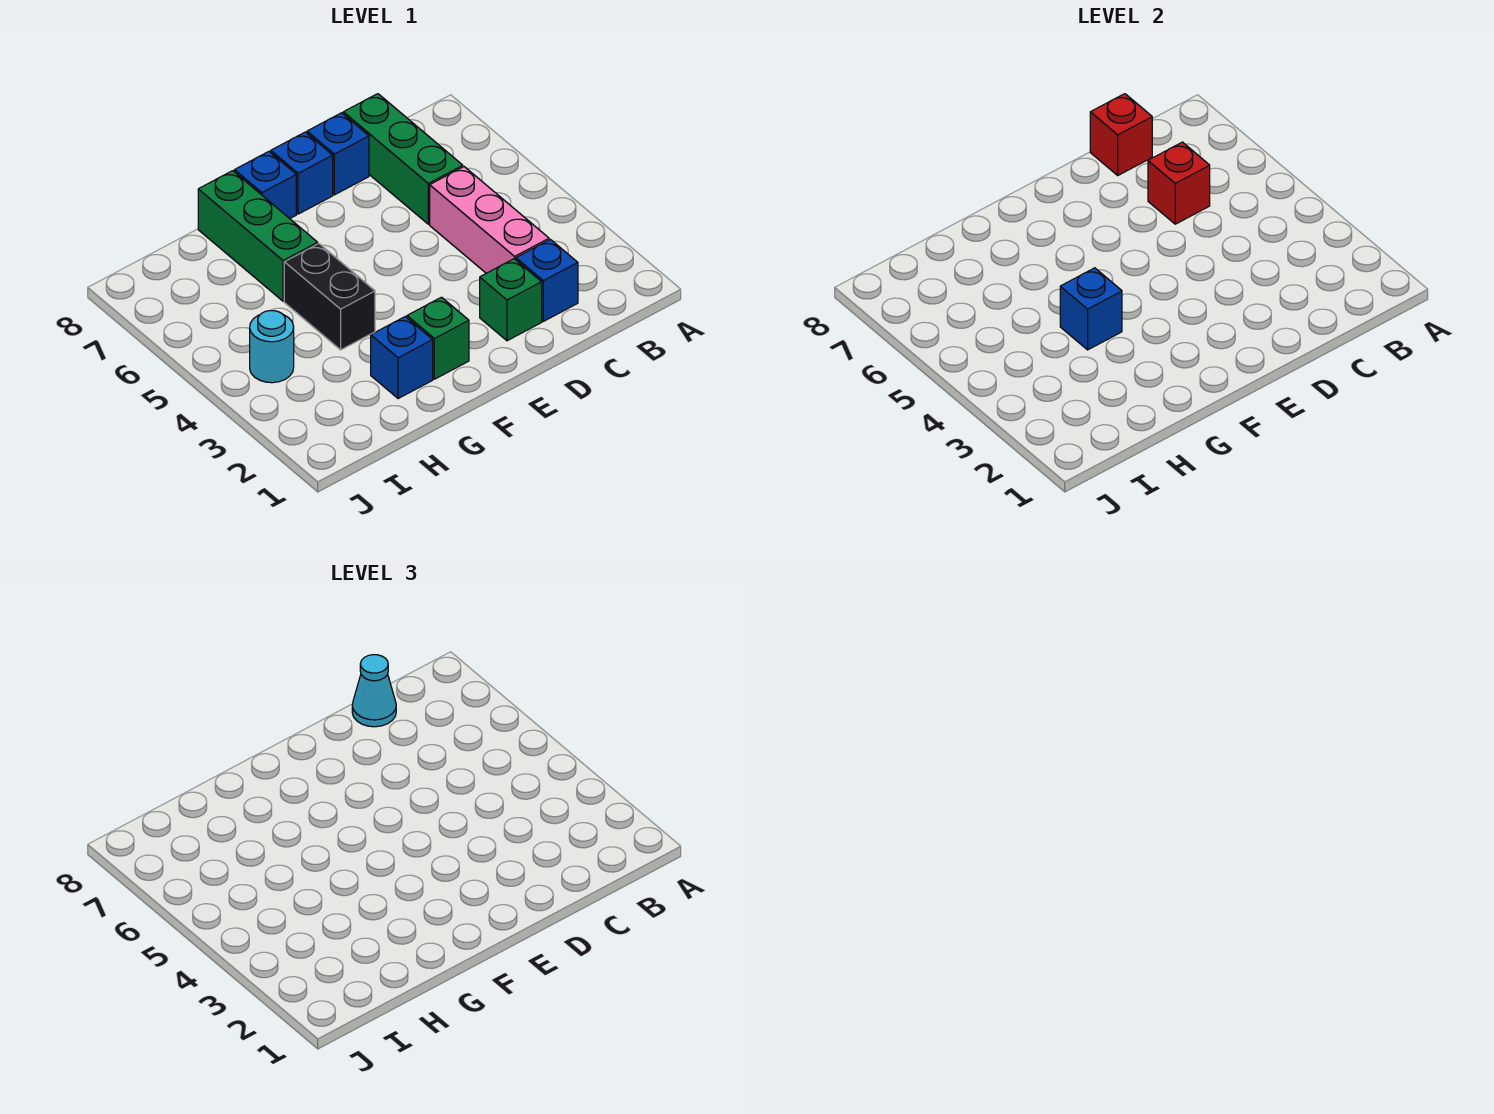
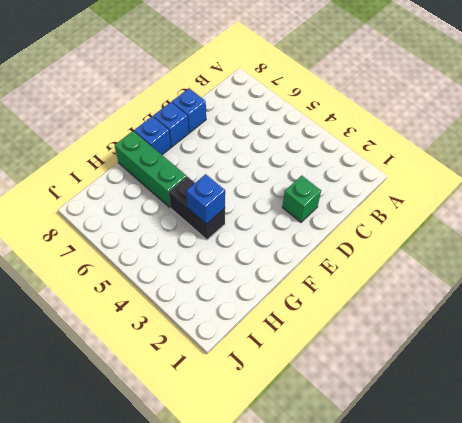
none -> blue 1x1 brick [516,240,578,321]
none -> pink 1x3 brick [430,167,549,273]
none -> green 1x3 brick [343,94,463,224]

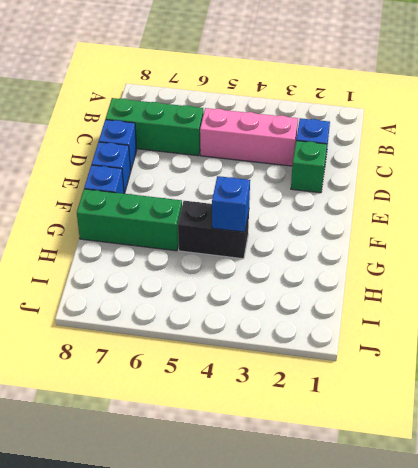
none -> green 1x1 brick [407,297,469,379]
none -> blue 1x1 brick [371,317,433,399]
none -> cyan 1x1 round brick [250,311,294,383]

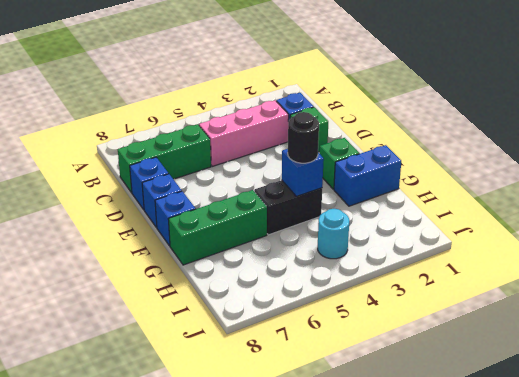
blue 1x2 brick [334,145,401,206] -> blue 1x1 brick [371,317,433,399]
black 1x1 round brick [288,112,319,163] -> none
none -> red 1x1 brick [1148,142,1210,224]
none -> red 1x1 brick [1090,94,1152,175]
none -> cyan 1x1 cone [352,655,396,727]

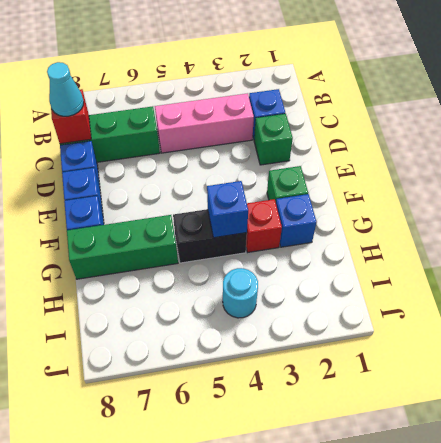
red 1x1 brick [246,199,282,252] -> red 1x1 brick moved to [1148,142,1210,224]

